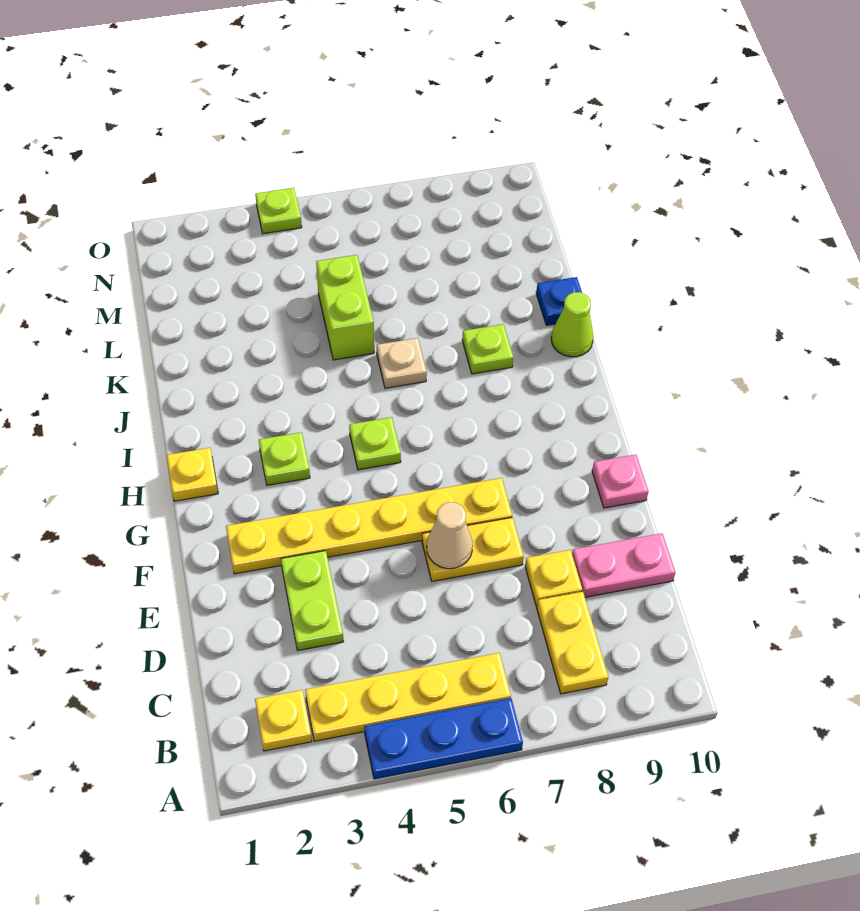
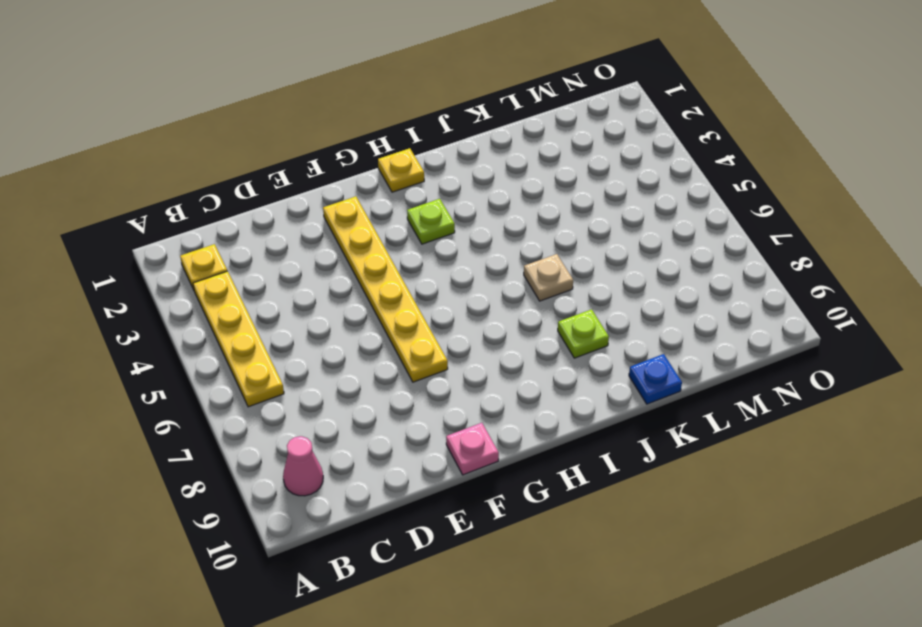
pink 1x1 cone [283,436,323,496] -> none
none -> blue 1x3 plate [364,698,523,779]
none -> yellow 1x2 plate [537,592,608,694]
none -> lime 1x2 plate [281,551,343,650]

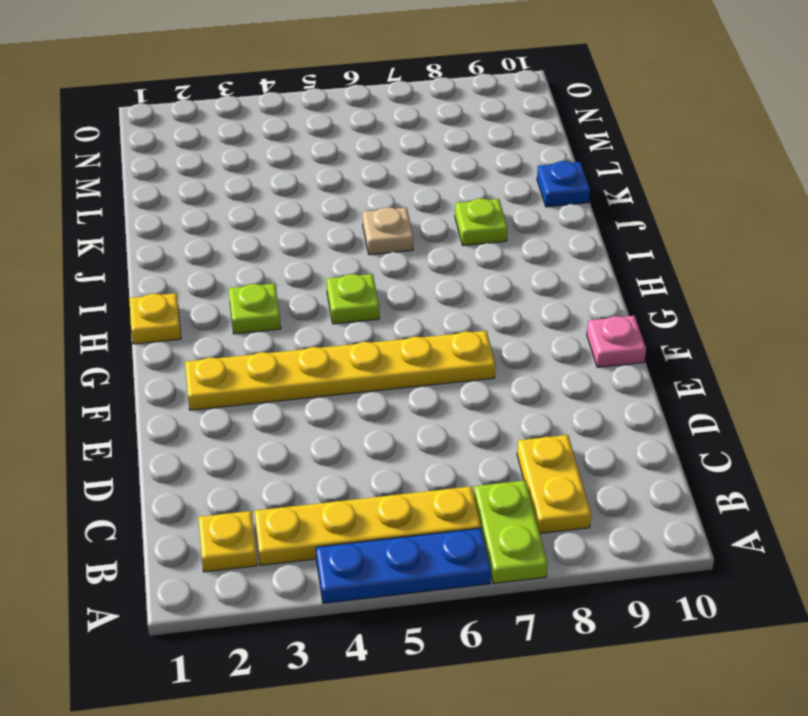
lime 1x2 plate [474,480,548,584] -> lime 1x2 plate moved to [281,551,343,650]
none -> yellow 1x1 plate [525,550,582,606]
none -> pink 1x2 plate [572,533,676,597]
none -> yellow 1x2 plate [422,517,524,581]

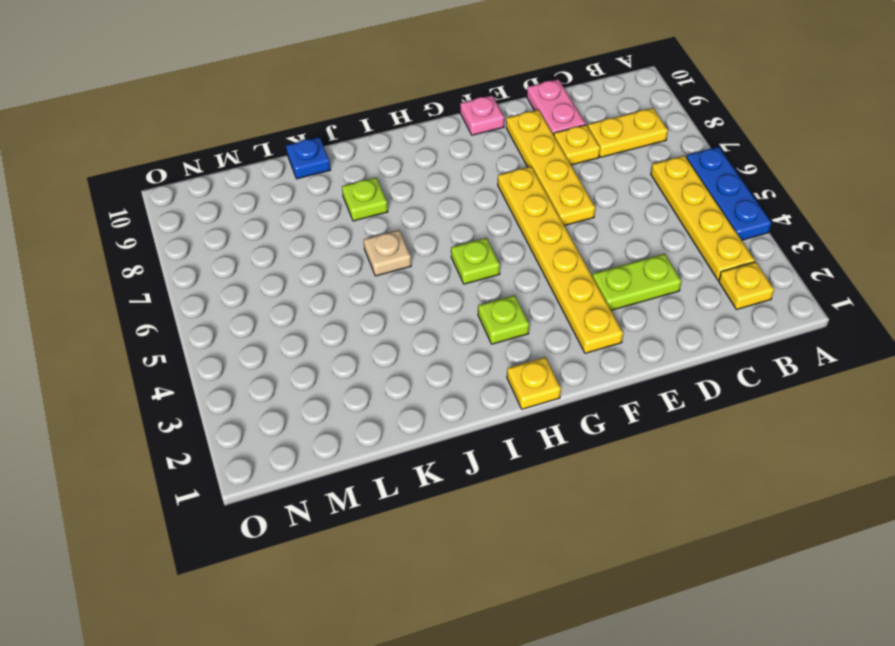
yellow 1x4 plate [506,110,595,226] -> yellow 1x2 plate [422,517,524,581]
none -> lime 1x1 cone [551,292,593,357]
none -> lime 1x2 brick [316,255,374,360]
none -> lime 1x1 plate [255,188,302,234]

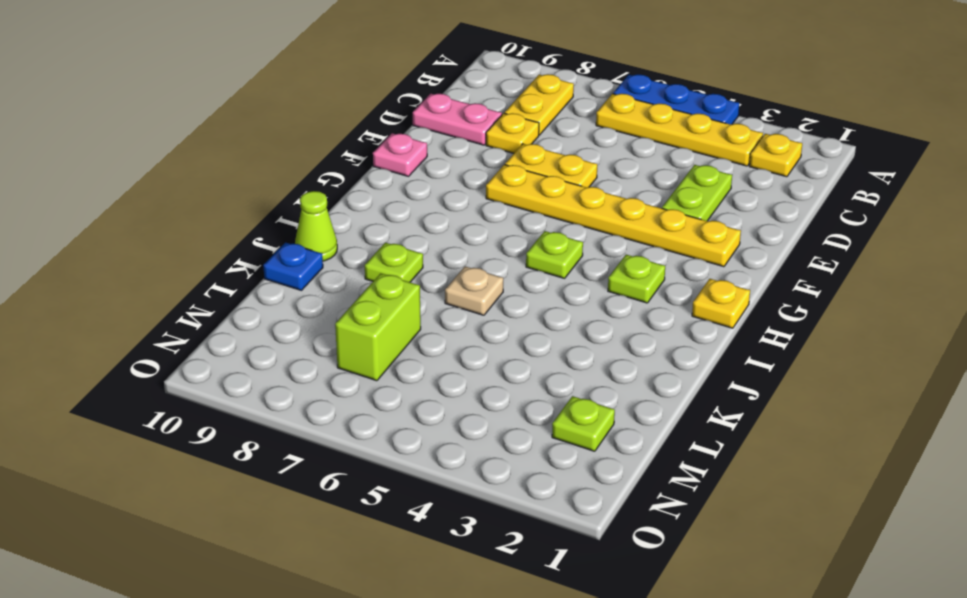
lime 1x2 brick [335,273,421,381] -> lime 1x2 brick moved to [316,255,374,360]
lime 1x1 plate [552,396,615,451] -> lime 1x1 plate moved to [255,188,302,234]
none -> tan 1x1 cone [427,502,473,569]

